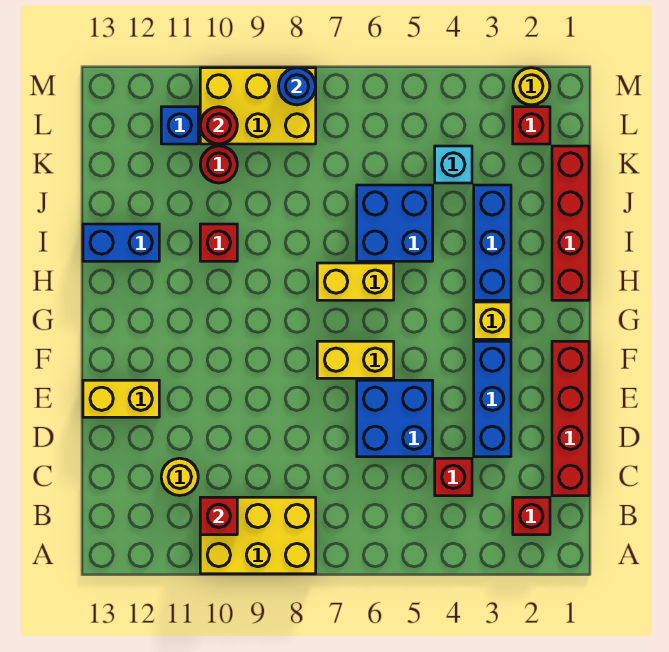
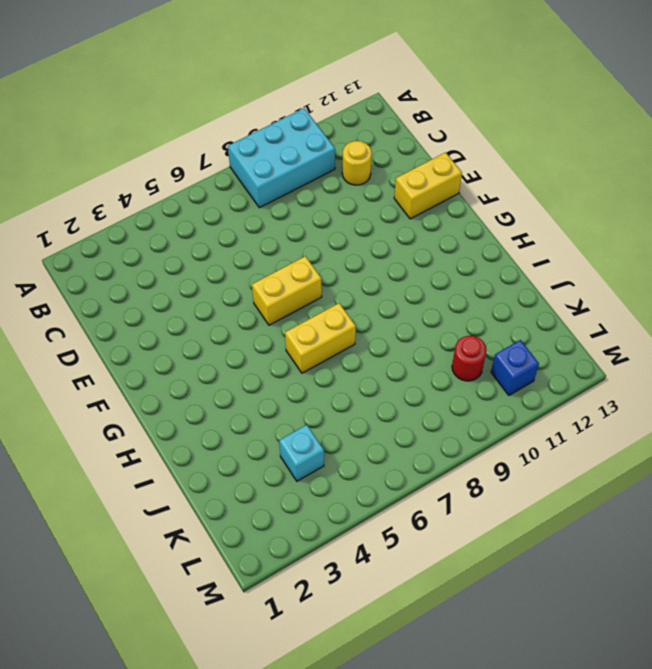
cyan 2x3 brick [228,108,335,208] -> yellow 2x3 brick [200,497,316,574]
none -> red 1x1 brick [513,497,550,535]
none -> red 1x4 brick [552,341,589,496]
none -> red 1x1 brick [435,458,472,496]

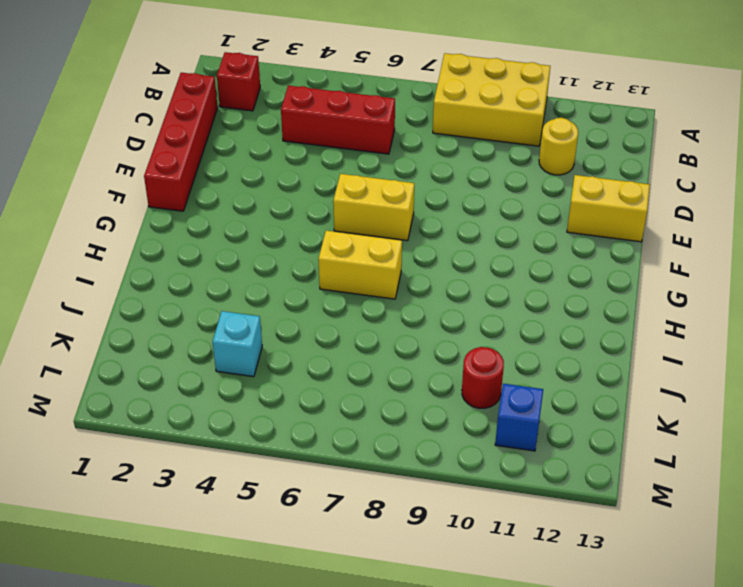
red 1x3 brick [281,86,395,154] -> red 1x1 brick [435,458,472,496]
none -> blue 1x3 brick [474,341,511,457]
none -> blue 2x2 brick [357,380,433,457]
none -> yellow 1x1 brick [474,302,511,339]

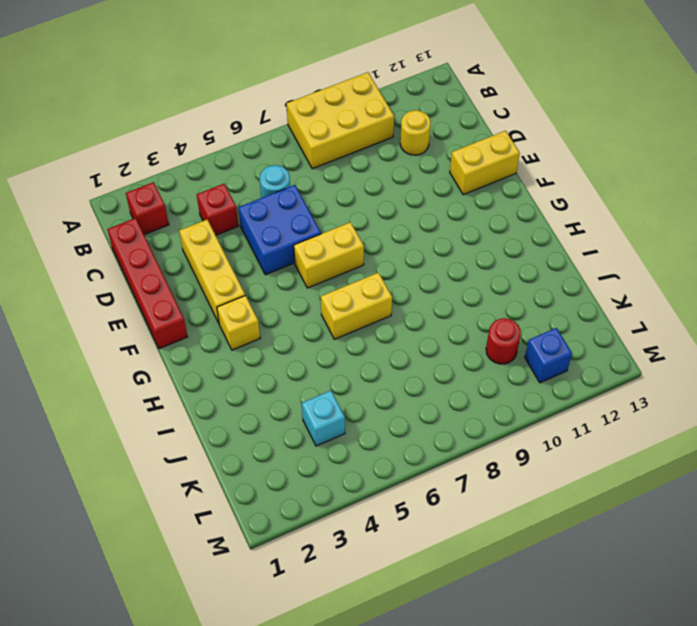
cyan 1x1 round brick [260,165,290,198] -> none
yellow 1x3 brick [179,220,245,323] -> blue 1x3 brick [474,341,511,457]
none -> red 1x4 brick [552,146,589,300]
none -> blue 1x3 brick [474,185,511,300]
none -> blue 2x2 brick [357,185,433,261]

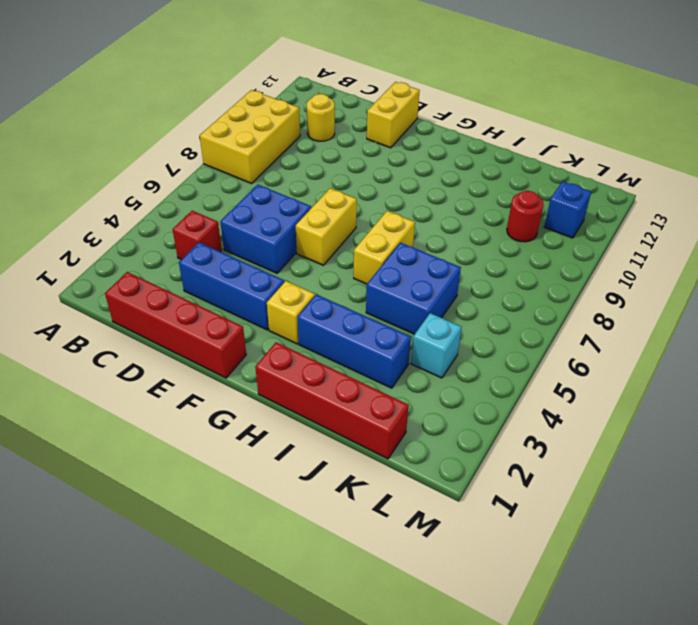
none -> red 1x1 brick [513,497,550,535]
none -> red 1x1 brick [200,224,237,261]
none -> blue 1x2 brick [83,224,159,261]

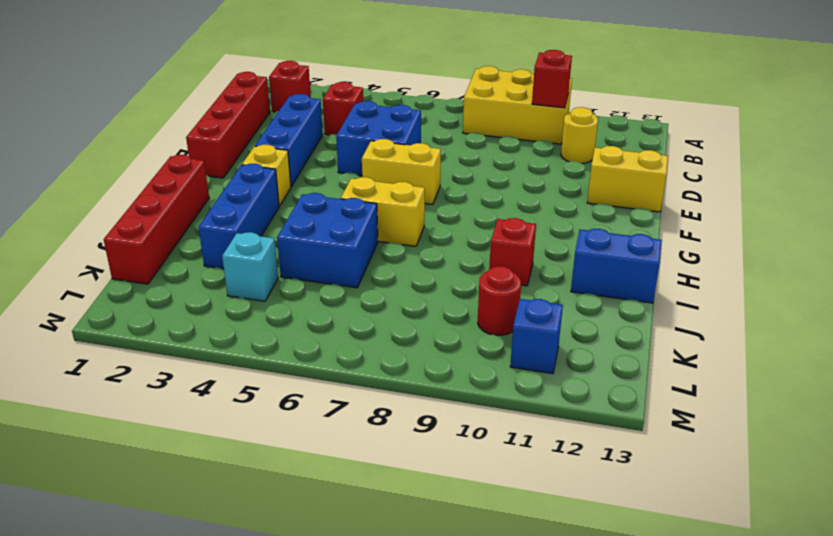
none -> red 1x1 brick [513,107,550,144]
none -> yellow 2x3 brick [200,68,316,144]
none -> yellow 1x1 round brick [513,68,550,105]

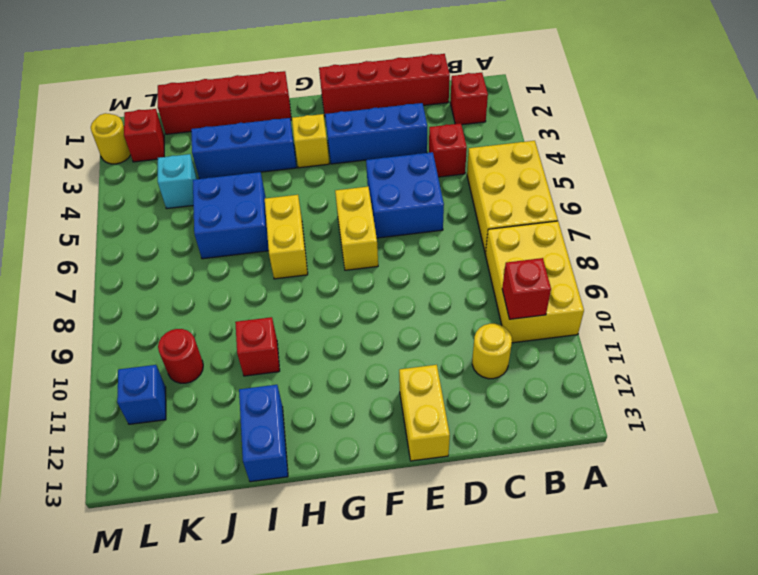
yellow 2x3 brick [467,141,558,254] -> yellow 2x3 brick moved to [200,68,316,144]
none -> red 1x1 round brick [200,107,237,144]
none -> blue 1x1 round brick [278,68,316,105]

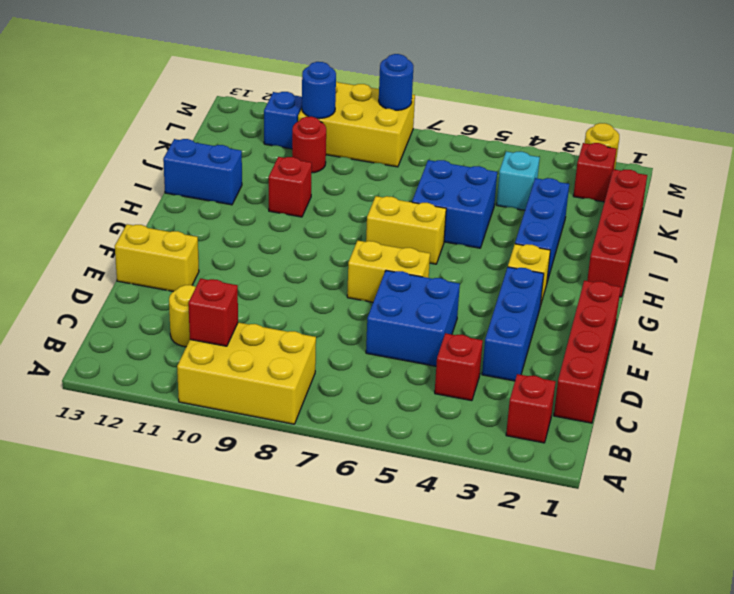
blue 1x1 round brick [302,62,336,119] -> red 1x1 round brick [200,107,237,144]

